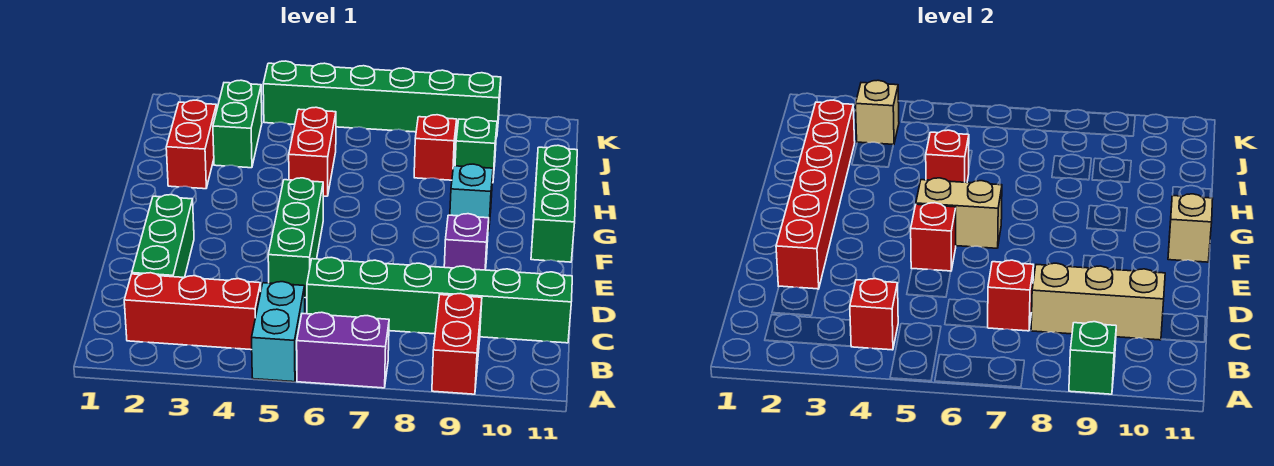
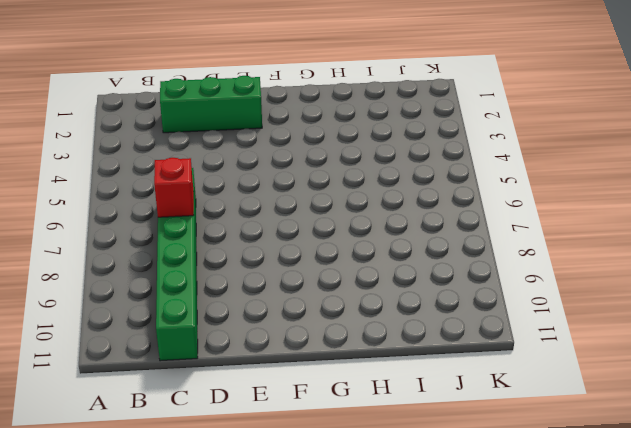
none -> cyan 1x2 brick [252,282,305,382]
none -> purple 1x2 brick [297,312,389,388]
none -> red 1x2 brick [432,293,482,394]

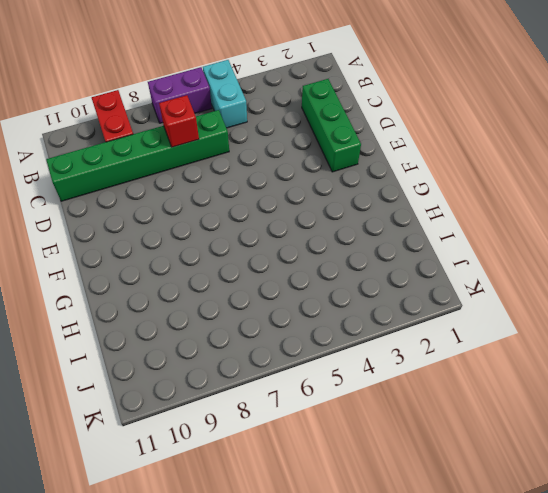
none -> red 1x3 brick [124,273,261,350]
none -> green 1x3 brick [268,178,323,298]
none -> purple 1x1 brick [444,214,489,270]

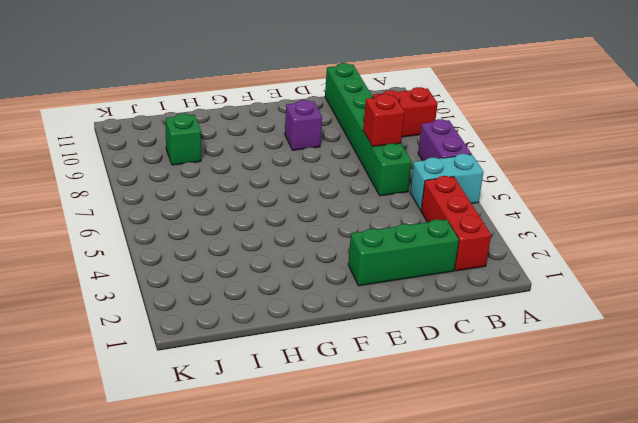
none -> green 1x3 brick [268,178,323,298]
none -> green 1x3 brick [531,145,577,262]
none -> cyan 1x1 brick [450,164,493,231]

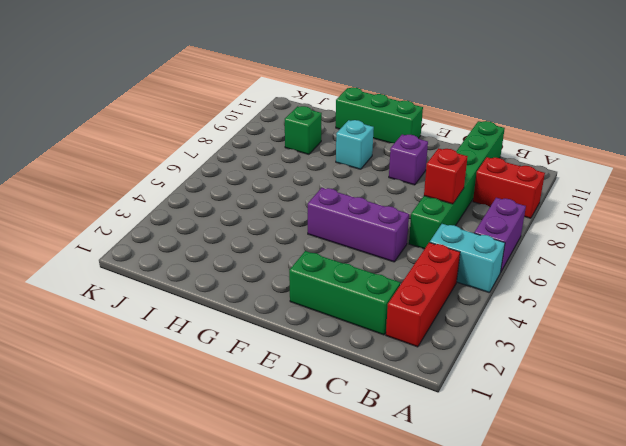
purple 1x3 brick [308,188,409,262] -> green 1x3 brick [268,178,323,298]
none -> red 1x2 brick [166,100,217,189]
none -> red 1x2 brick [289,107,336,196]
none -> green 1x2 brick [213,80,262,168]

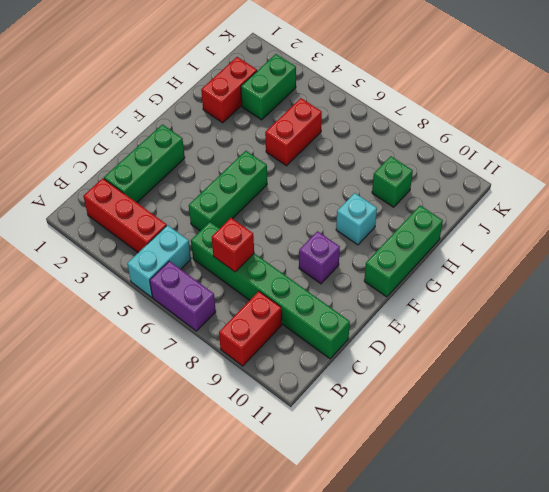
none -> red 1x1 brick [414,115,457,180]
none -> green 1x6 brick [263,61,501,137]
none -> green 1x1 brick [1069,322,1116,394]

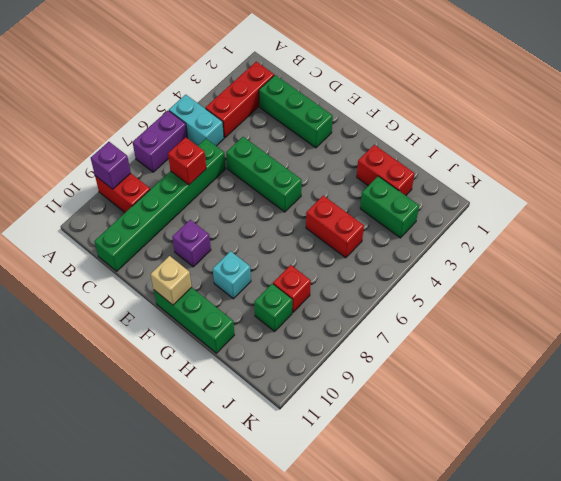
purple 1x1 brick [91,142,131,189] -> green 1x1 brick [1069,322,1116,394]
none -> green 1x6 brick [263,61,501,137]
none -> red 1x1 brick [850,279,898,350]
none -> tan 1x3 brick [1031,263,1165,340]

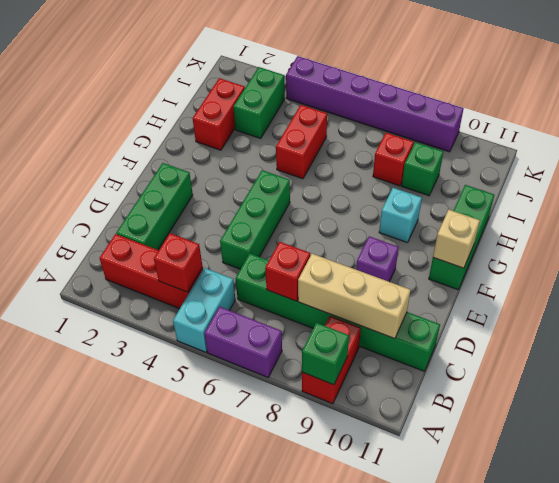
purple 1x6 brick [286,56,464,152] -> green 1x6 brick [263,61,501,137]
none -> red 1x6 brick [776,100,855,289]
none -> red 1x1 brick [911,203,956,271]
none -> tan 1x2 brick [916,178,1002,248]

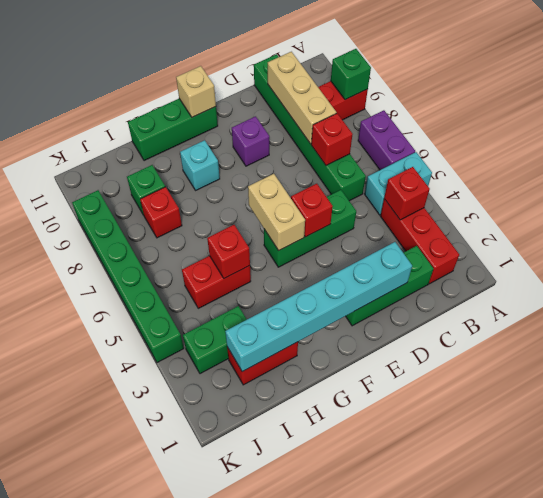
cyan 1x6 brick [225,242,412,372] -> red 1x6 brick [776,100,855,289]
none -> tan 1x1 brick [856,80,899,145]

